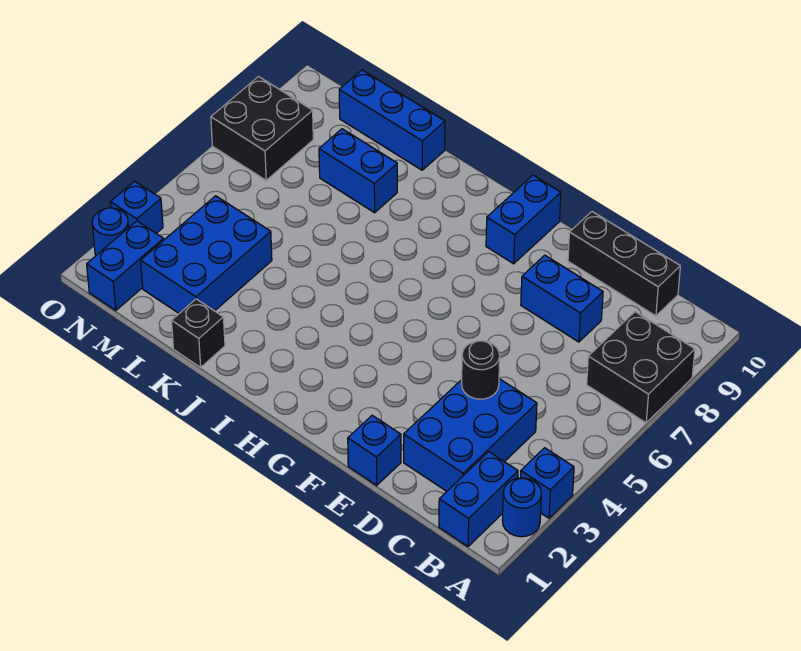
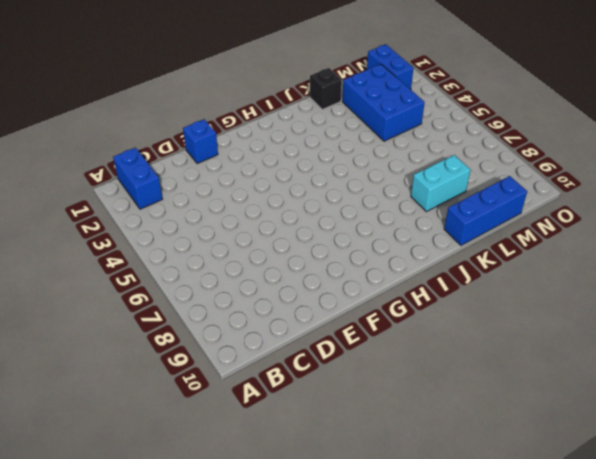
cyan 1x2 brick [411,155,471,212] -> blue 1x2 brick [319,129,397,213]
none -> blue 1x1 round brick [502,478,541,537]
none -> blue 1x1 brick [521,448,574,518]
none -> black 2x2 brick [587,312,695,423]

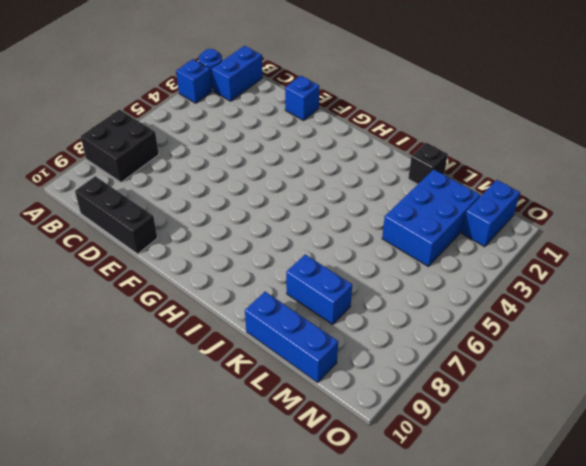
none -> blue 2x3 brick [404,379,537,491]
none -> blue 1x2 brick [521,255,603,342]
none -> blue 1x2 brick [486,175,561,264]

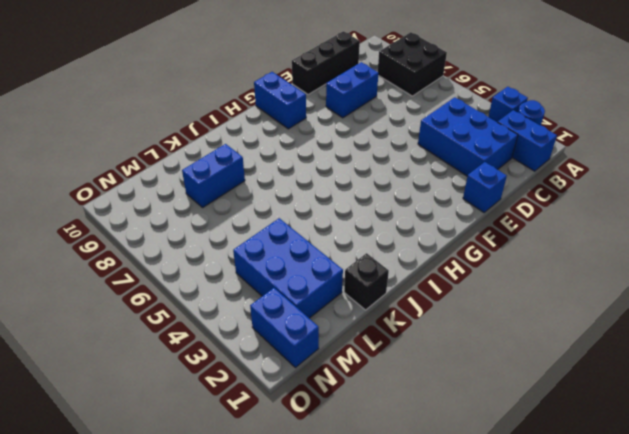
none -> blue 1x3 brick [339,70,445,170]
none -> black 2x2 brick [211,77,313,180]
none -> blue 1x1 round brick [92,208,129,255]

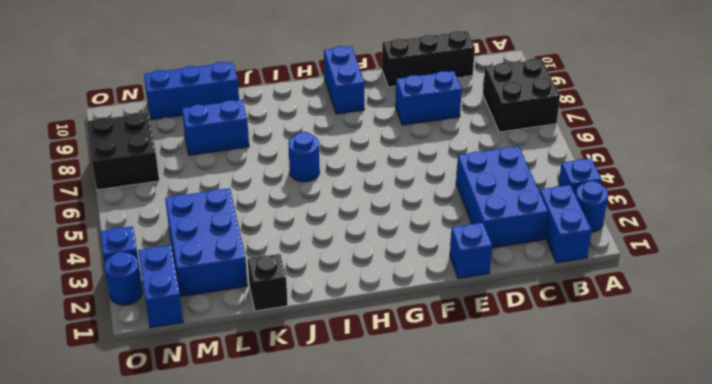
blue 1x1 round brick [288,132,320,182] -> none
none -> black 1x1 round brick [462,341,500,399]

